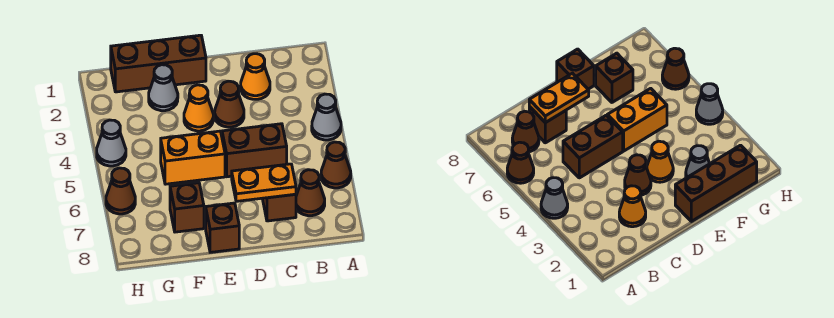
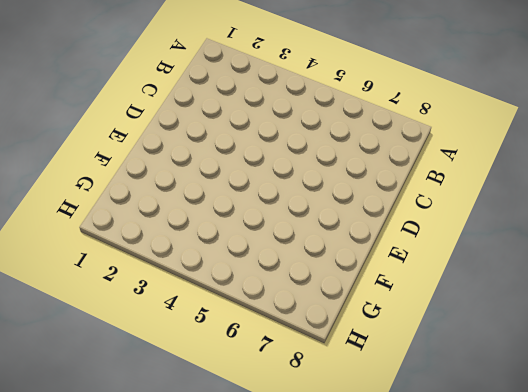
none -> grey 1x1 cone [312,94,341,140]
none -> brown 1x1 cone [321,142,351,188]
none -> brown 1x1 cone [296,170,325,216]

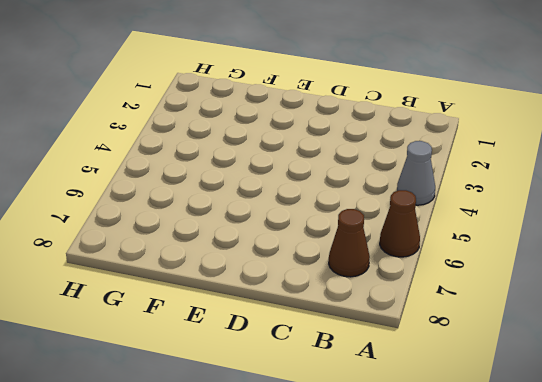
none -> orange 1x1 cone [241,54,270,99]
none -> brown 1x2 brick [222,124,287,177]
none -> brown 1x1 brick [262,194,296,221]

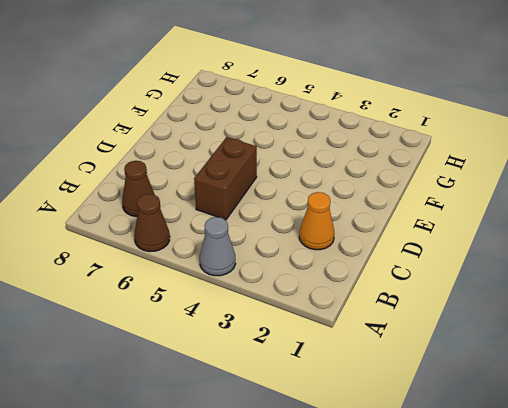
none -> brown 1x1 brick [262,194,296,221]
none -> brown 1x1 cone [215,81,244,127]
none -> brown 1x3 brick [111,35,206,92]

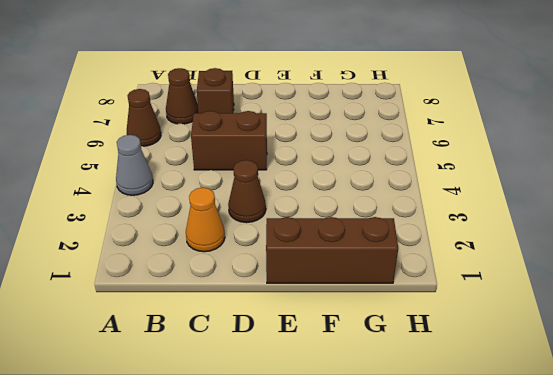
none -> orange 1x1 cone [184,85,213,131]
none -> orange 1x2 brick [161,131,225,184]
none -> brown 1x1 brick [206,203,239,252]

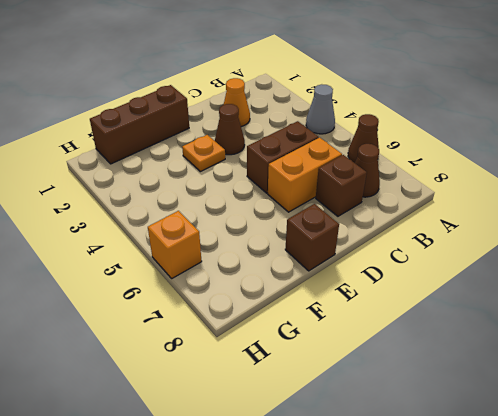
orange 1x2 brick [268,138,342,212] -> orange 1x2 brick moved to [161,131,225,184]
orange 1x1 plate [182,135,225,172] -> orange 1x1 cone [184,85,213,131]
orange 1x1 brick [148,211,202,278] -> brown 1x1 cone [106,168,135,214]
none -> grey 1x1 cone [149,65,178,111]
none -> brown 1x1 brick [170,183,204,232]
none -> grey 1x1 cone [97,120,126,166]

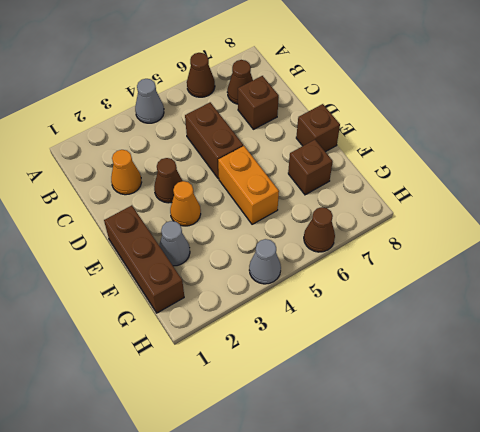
none -> orange 1x2 plate [232,164,296,201]

